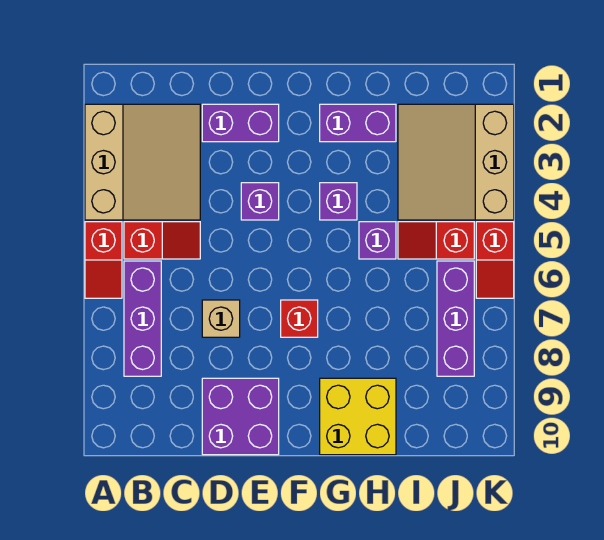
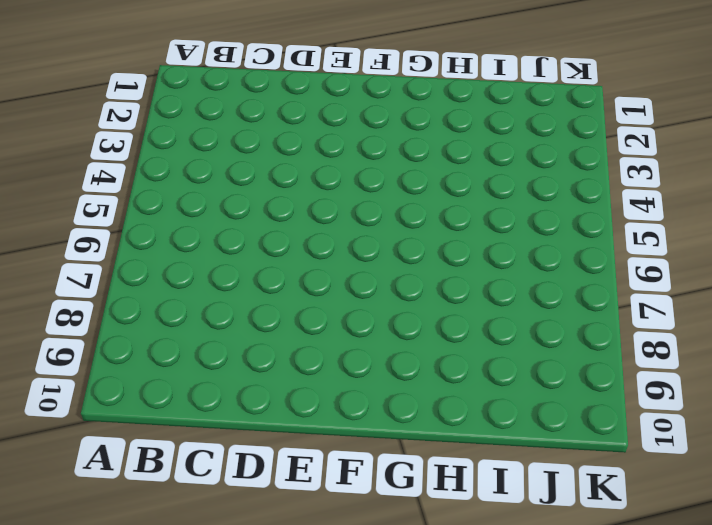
none -> tan 3x3 slope [85,104,200,220]
none -> red 1x2 slope [85,222,122,298]
none -> red 1x2 slope [124,222,200,259]

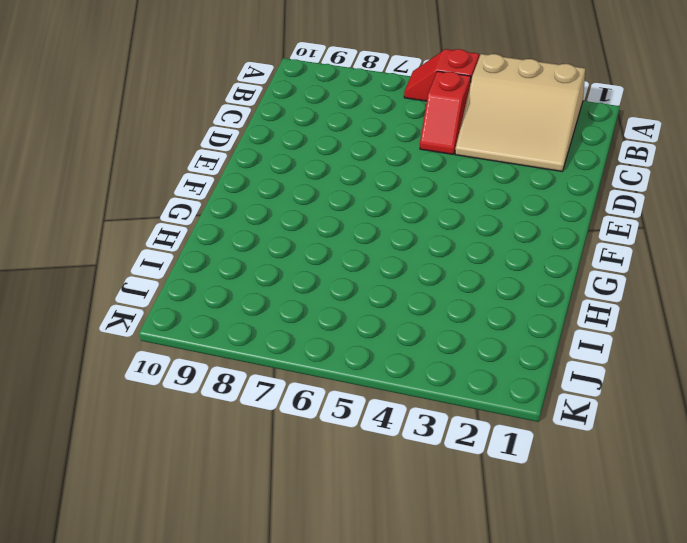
none -> purple 1x3 brick [124,261,161,376]
none -> purple 1x2 brick [202,104,279,142]
none -> tan 1x1 brick [202,300,240,337]

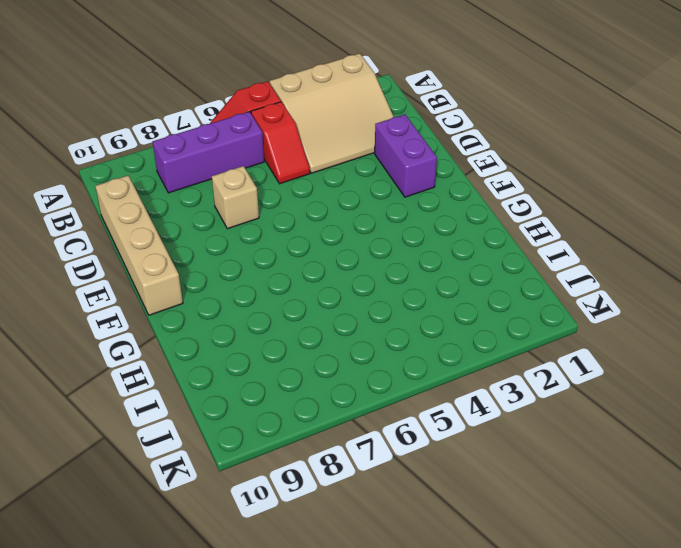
tan 1x4 brick [95,176,183,315] -> purple 2x2 brick [202,378,279,455]
none -> purple 1x1 brick [241,183,279,220]
none -> red 1x1 brick [281,300,318,337]
none -> purple 1x2 brick [320,104,396,142]

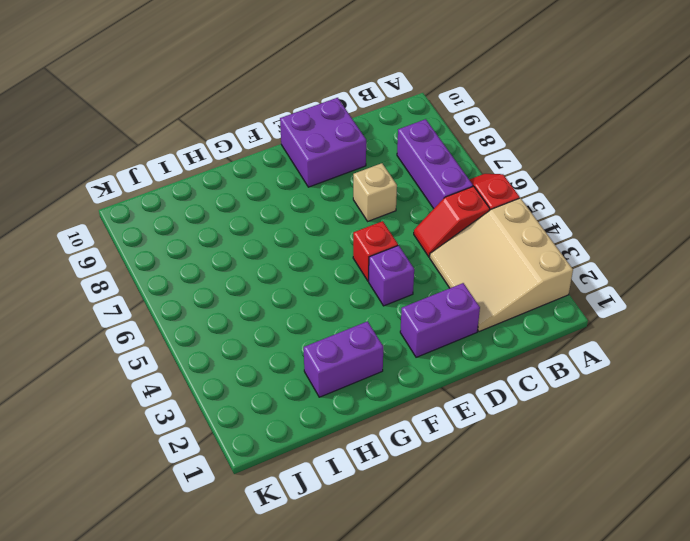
red 1x1 brick [353,221,398,281] -> red 1x1 brick moved to [281,300,318,337]
none -> purple 1x1 brick [320,183,357,220]
none -> yellow 2x2 brick [320,378,396,455]
none -> purple 1x1 brick [359,222,396,259]

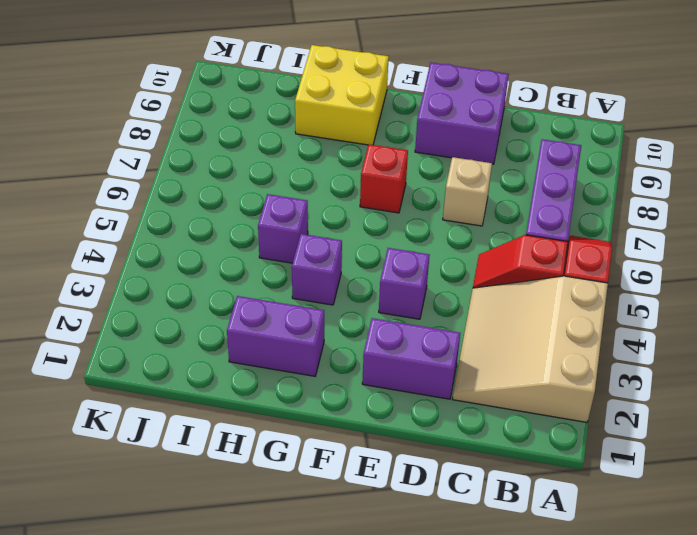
none -> tan 3x3 slope [398,104,514,220]
none -> red 1x2 slope [398,222,474,259]
none -> purple 1x3 brick [437,261,474,376]

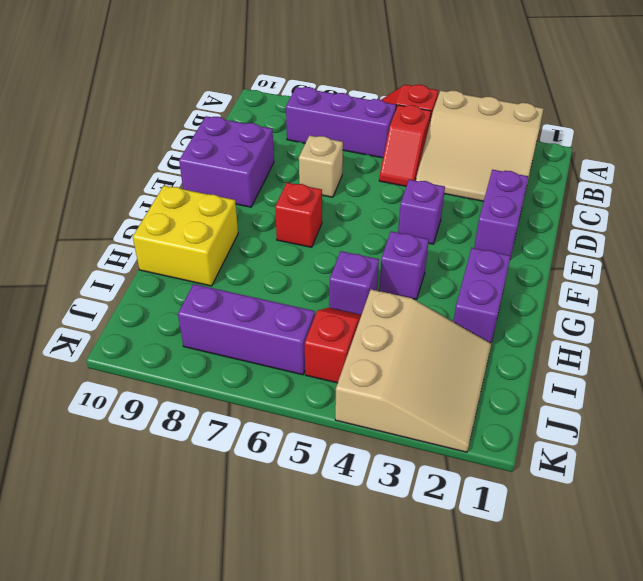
tan 3x3 slope [335,290,491,452] -> tan 3x3 slope turned to [398,104,514,220]
none -> red 1x2 slope [476,222,514,298]

